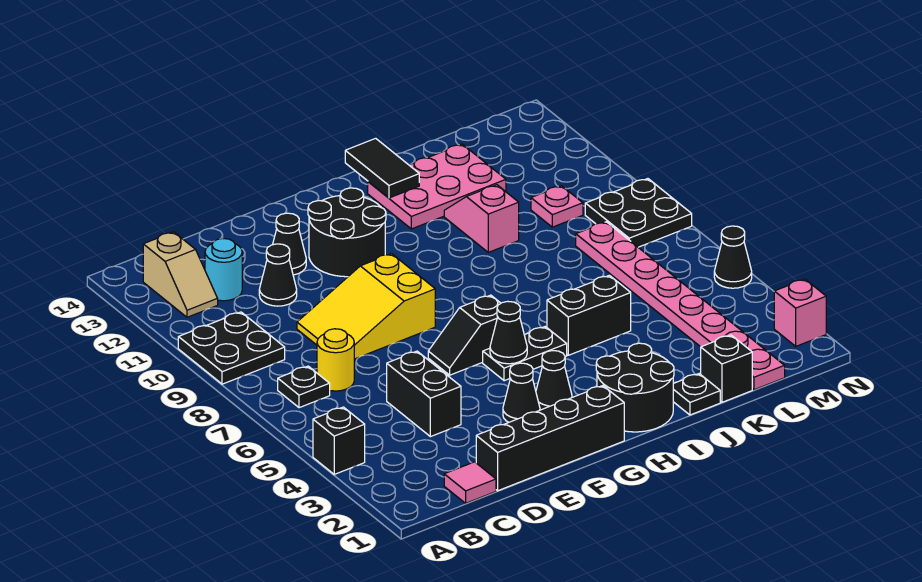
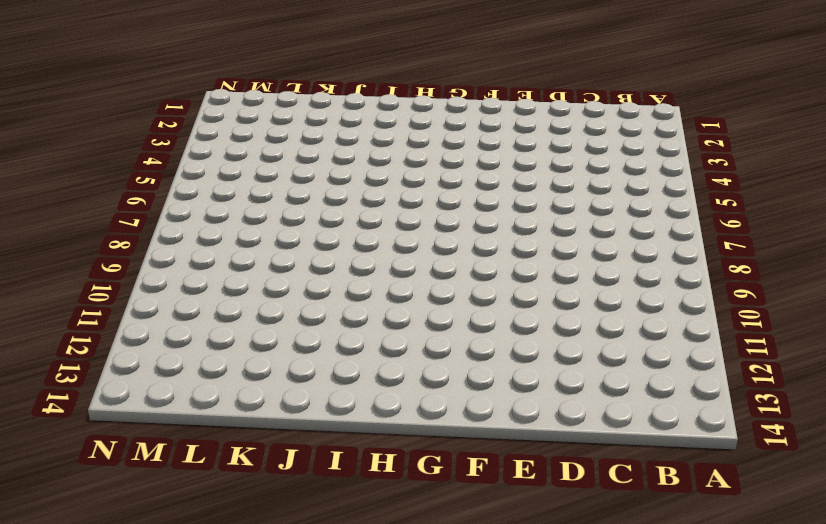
none -> black 1x1 brick [313,407,365,474]
none -> black 2x2 plate [178,312,285,384]
none -> black 1x1 plate [278,366,330,408]
none -> tan 1x2 slope [143,232,218,317]

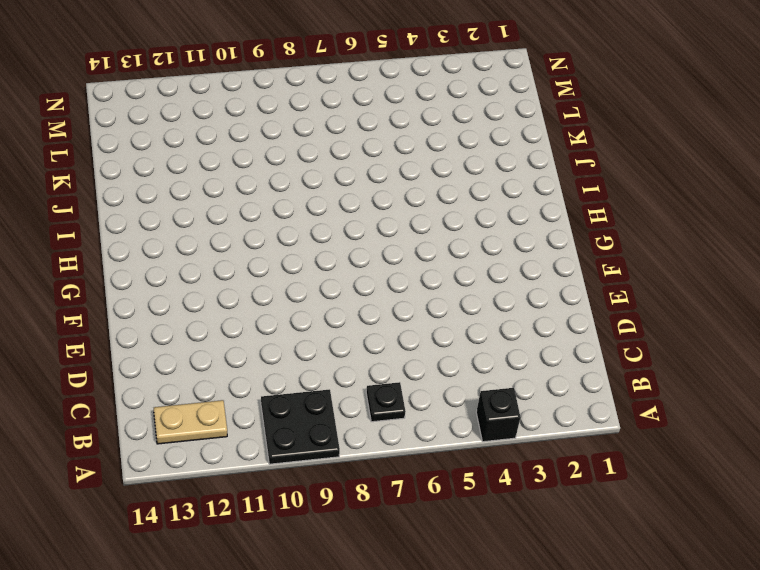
tan 1x2 plate [154,400,227,444] -> tan 1x2 slope [143,232,218,317]
none -> pink 1x1 tile [444,462,496,503]
none -> yellow 1x1 round brick [317,329,354,391]
none -> cyan 1x1 round brick [205,238,242,301]
none -> black 1x4 brick [476,386,624,491]

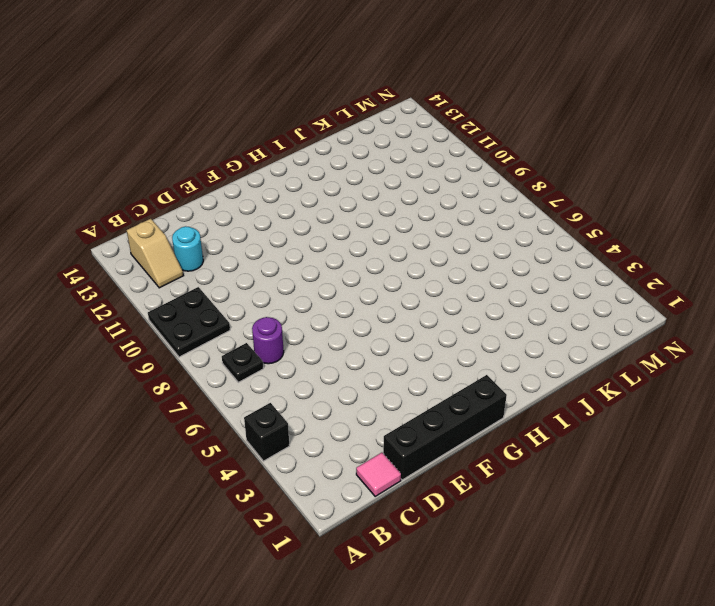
purple 1x1 round brick [252,317,284,364] -> yellow 1x1 round brick [317,329,354,391]
none -> black 1x2 brick [387,351,461,437]
none -> yellow 2x3 slope [297,254,435,359]
none -> black 1x1 cone [259,244,297,306]
none -> black 1x1 cone [273,213,306,275]

